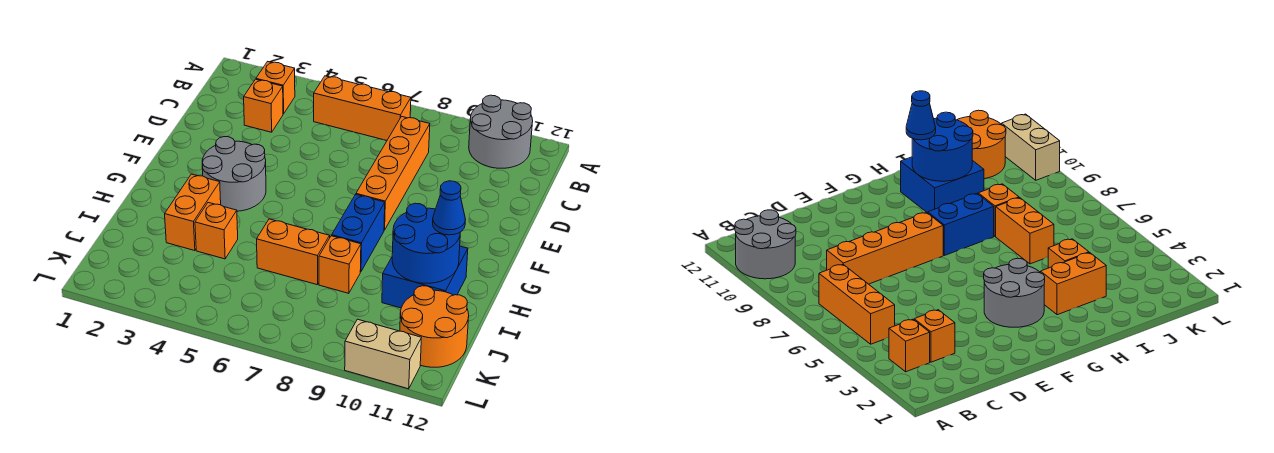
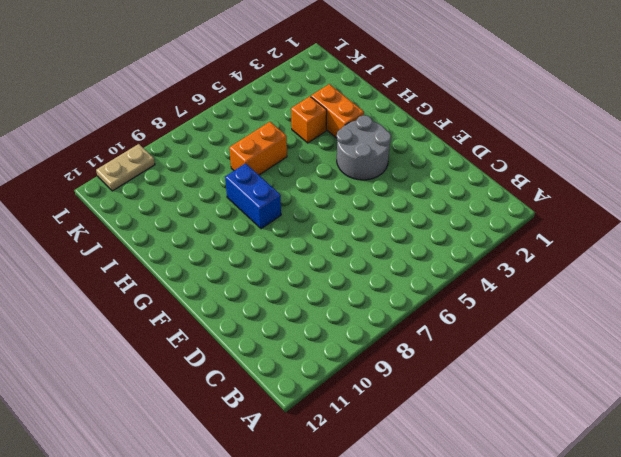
tan 1x2 plate [96,144,155,191] -> tan 1x2 brick [345,319,421,389]
none -> grey 2x2 round brick [469,95,533,168]
none -> orange 1x1 brick [256,61,295,114]
none -> orange 1x3 brick [314,76,411,140]

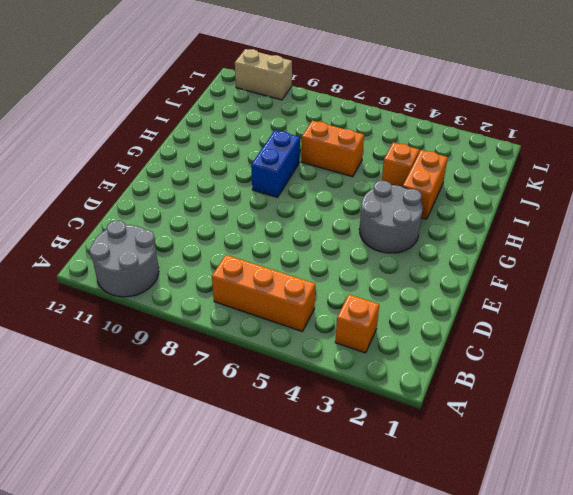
none -> orange 1x1 brick [244,79,283,132]
none -> orange 1x4 brick [356,116,430,230]
none -> blue 2x2 brick [382,246,468,308]

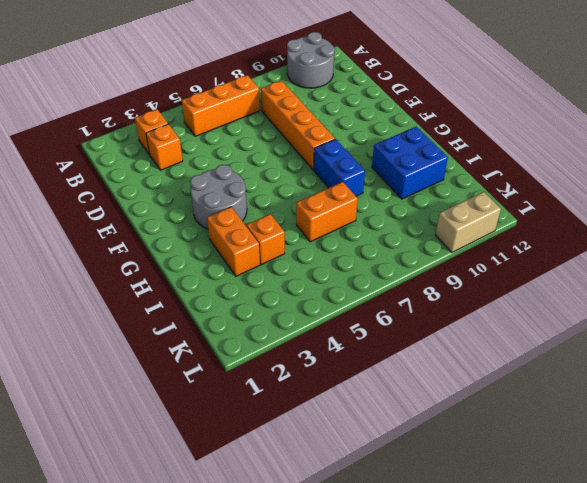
none -> orange 1x1 brick [319,236,361,293]
none -> orange 2x2 round brick [400,286,469,367]
none -> blue 2x2 round brick [392,203,460,283]

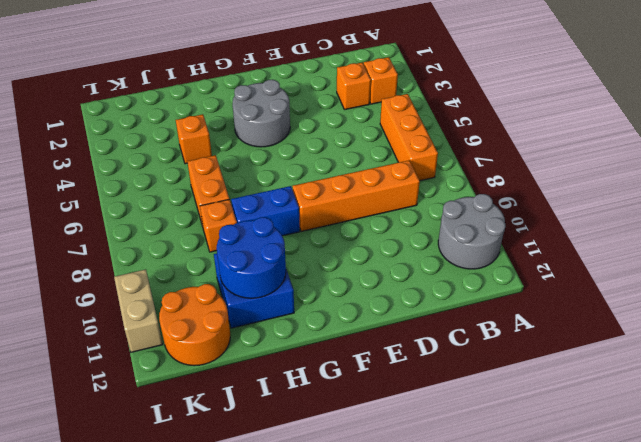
none -> orange 1x2 brick [165,174,221,251]
none -> blue 1x1 cone [433,181,466,235]

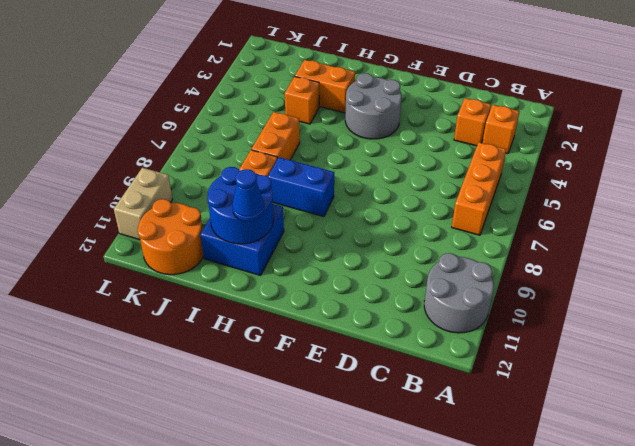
none -> orange 1x4 brick [356,116,430,230]

